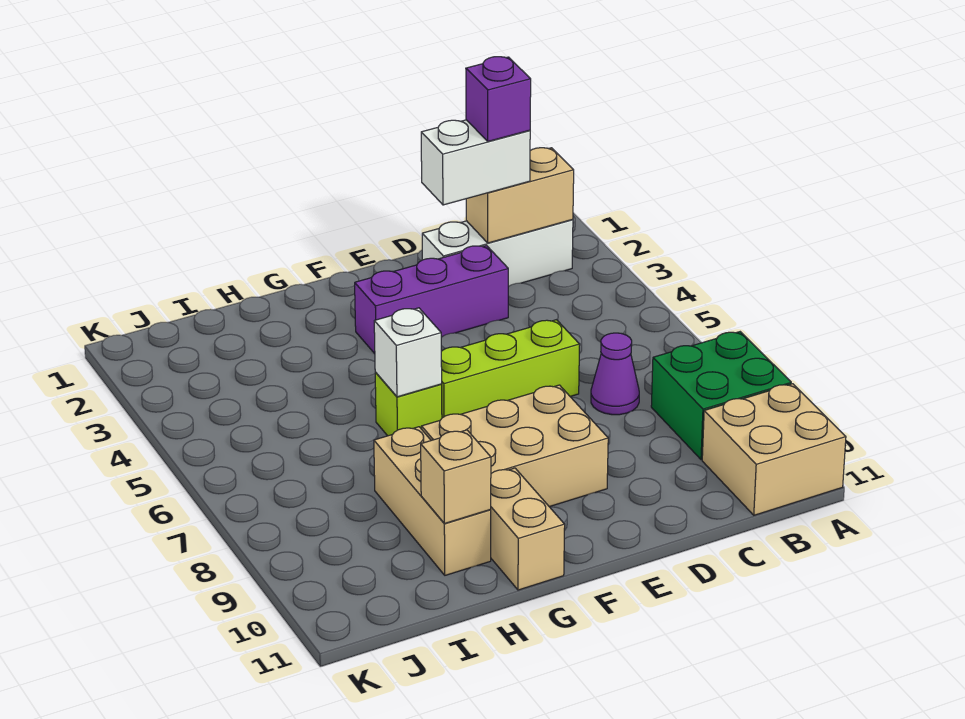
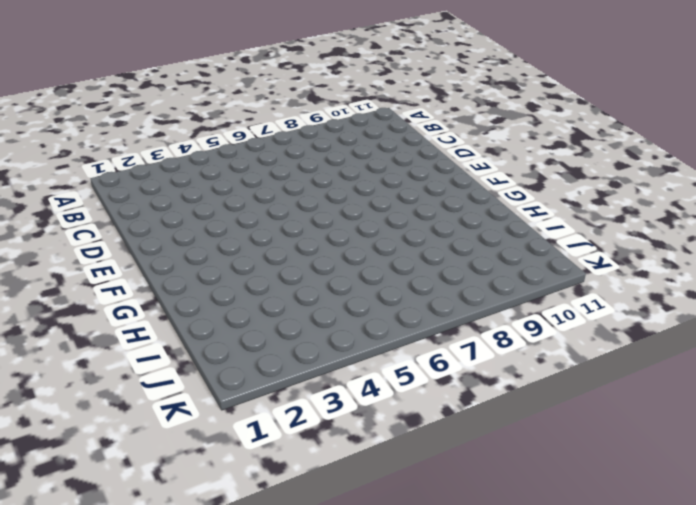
none -> green 2x2 brick [651,332,791,460]
none -> tan 2x2 brick [702,384,846,515]
none -> white 1x3 brick [422,219,573,286]

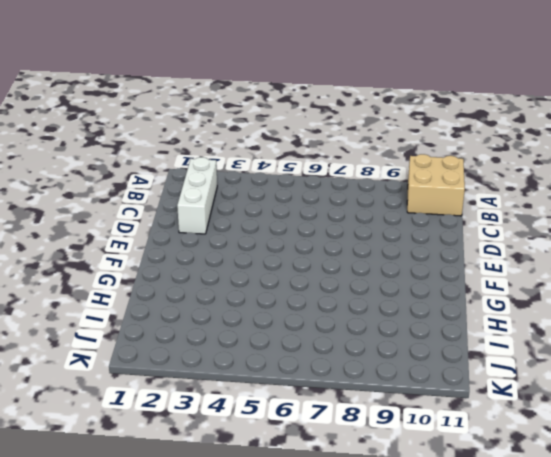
none -> green 2x2 brick [651,332,791,460]
none -> purple 1x1 cone [591,333,639,415]
none -> purple 1x3 brick [355,246,508,354]

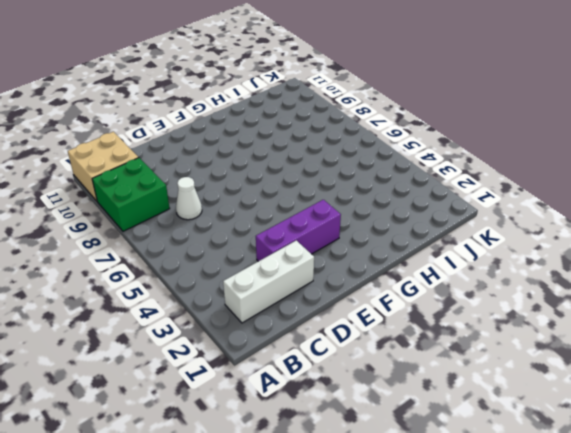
white 1x1 cone [176,177,202,220] -> purple 1x1 cone [591,333,639,415]
none -> lime 1x3 brick [441,320,580,418]
none -> tan 2x3 brick [421,385,608,507]
none -> lime 1x1 brick [375,372,442,436]

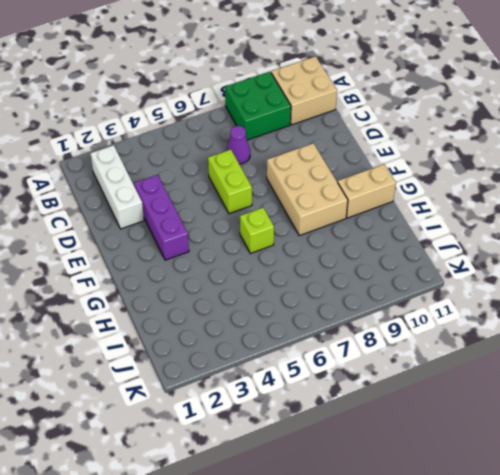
lime 1x2 brick [208,150,252,214] -> lime 1x3 brick [441,320,580,418]
none -> tan 1x3 brick [374,427,491,575]
none -> tan 1x2 brick [466,148,574,243]
none -> white 1x1 brick [374,308,442,397]

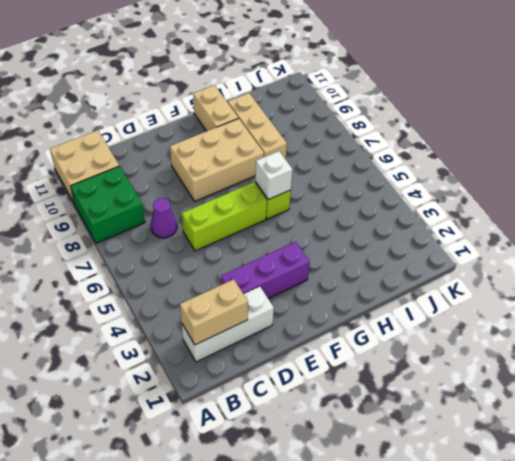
none -> tan 1x1 brick [421,430,491,524]
none -> white 1x2 brick [421,120,530,205]
none -> purple 1x1 brick [466,57,531,141]

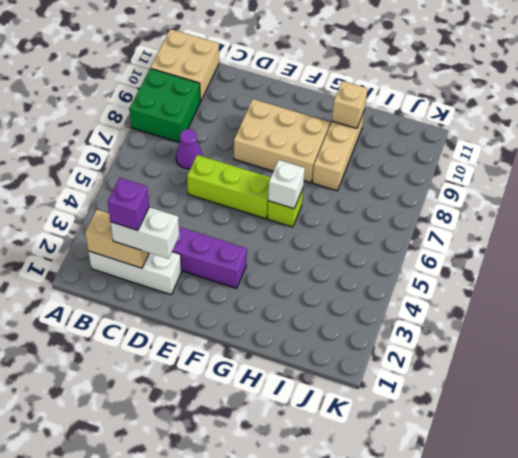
none -> tan 1x2 brick [490,468,565,590]

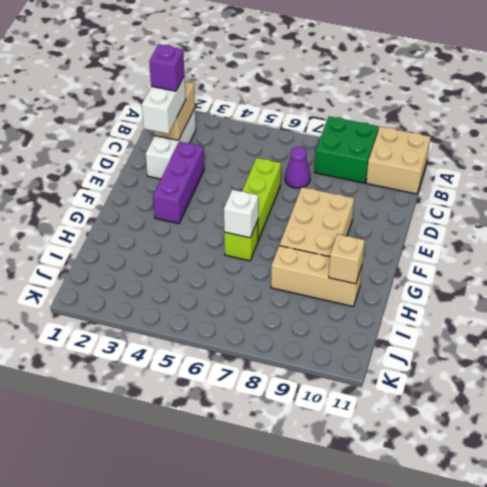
none -> tan 1x2 brick [490,468,565,590]

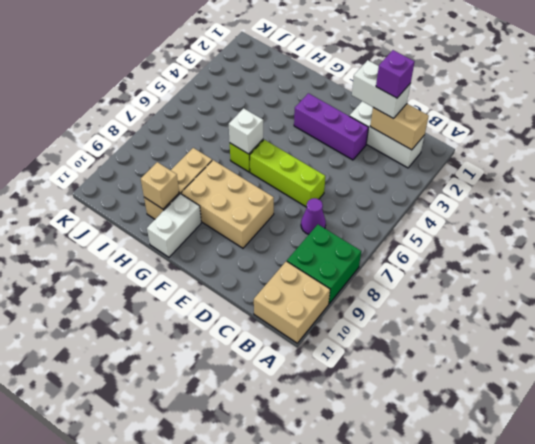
white 1x2 brick [147,194,201,257] -> tan 1x2 brick [490,468,565,590]

